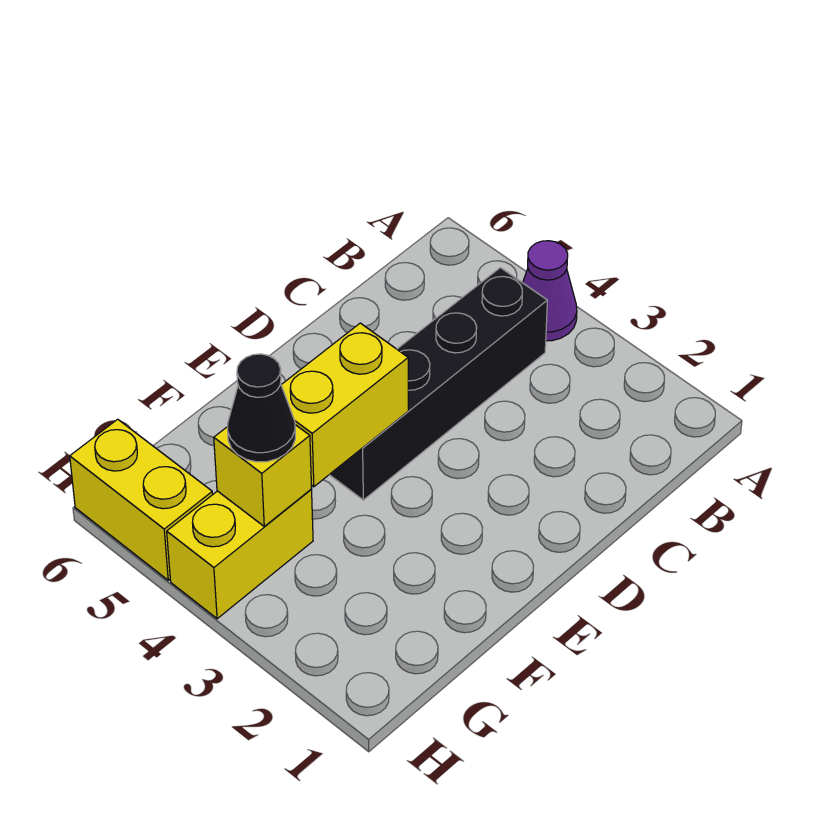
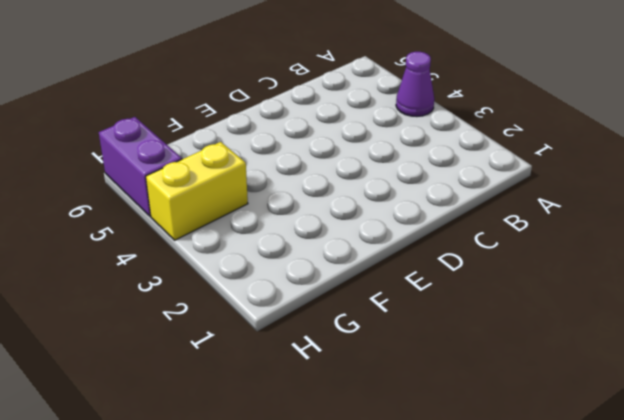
purple 1x2 brick [99,117,182,216] -> yellow 1x2 brick [70,419,213,580]
none -> black 1x4 brick [329,268,547,500]
none -> yellow 1x2 brick [281,323,408,487]

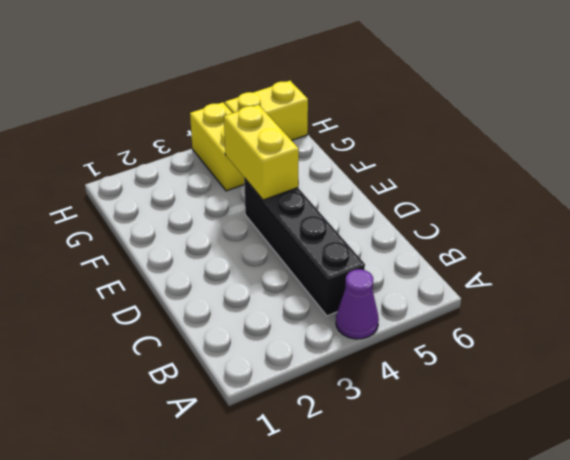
none -> yellow 1x1 brick [214,425,312,526]
none -> black 1x1 cone [228,354,295,462]

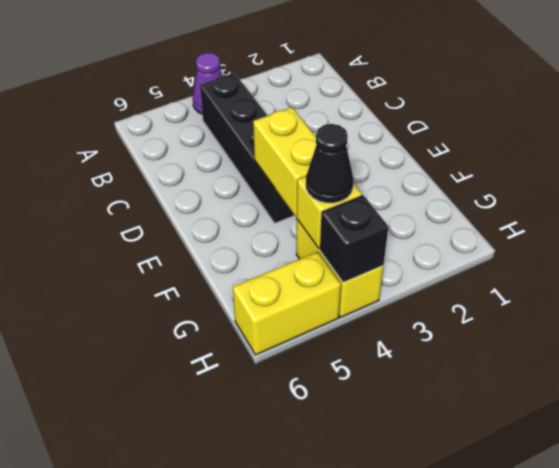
black 1x1 brick [320,195,388,282] -> none

